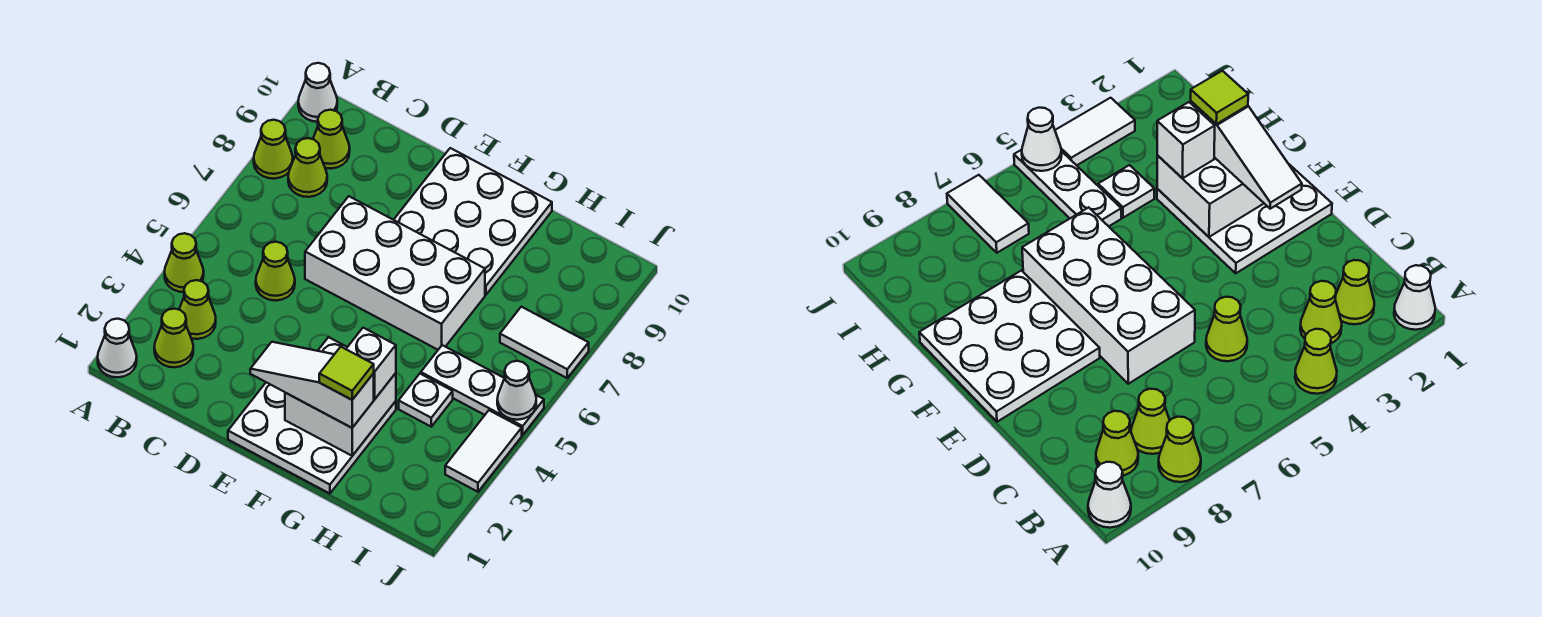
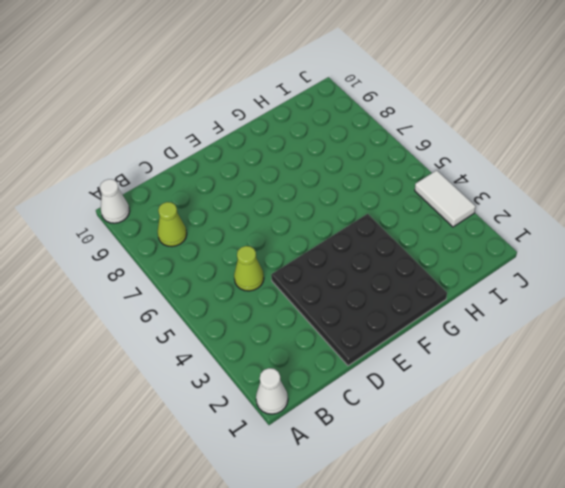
black 4x4 plate [271,214,447,366] -> white 3x3 plate [228,382,396,494]
none -> lime 1x1 cone [165,233,204,292]
none -> lime 1x1 cone [254,120,293,179]
none -> lime 1x1 cone [154,309,193,367]

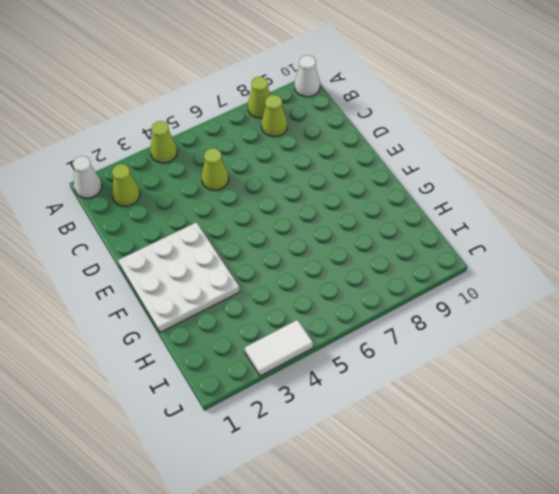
none -> lime 1x1 cone [179,280,216,339]
none -> lime 1x1 cone [313,110,350,169]
none -> white 2x4 brick [305,196,485,350]

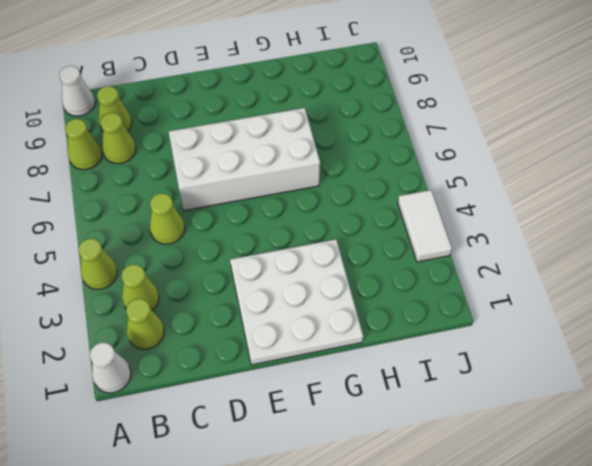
none -> white 3x3 plate [394,148,552,295]
none -> white 1x1 plate [399,374,453,427]
none -> white 1x3 plate [421,345,544,435]

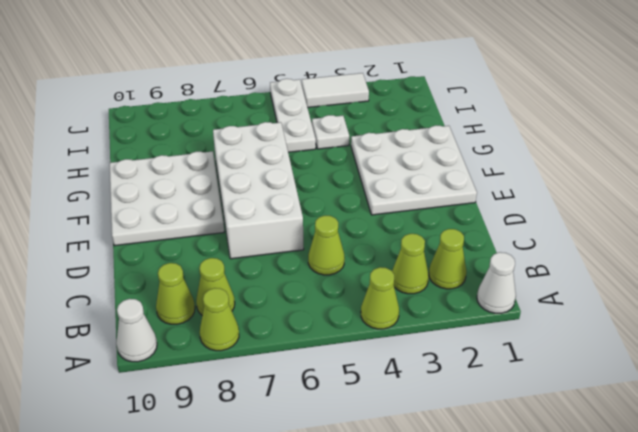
none -> white 1x2 tile [500,307,589,378]
none -> white 2x2 brick [285,337,396,456]
none -> white 1x1 cone [497,361,536,420]

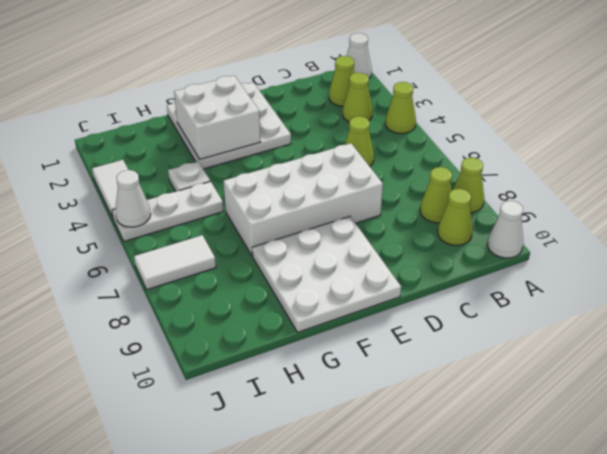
none -> white 1x3 slope [250,342,374,428]
none -> white 1x1 brick [346,328,396,399]
none -> lime 1x1 tile [319,347,374,400]

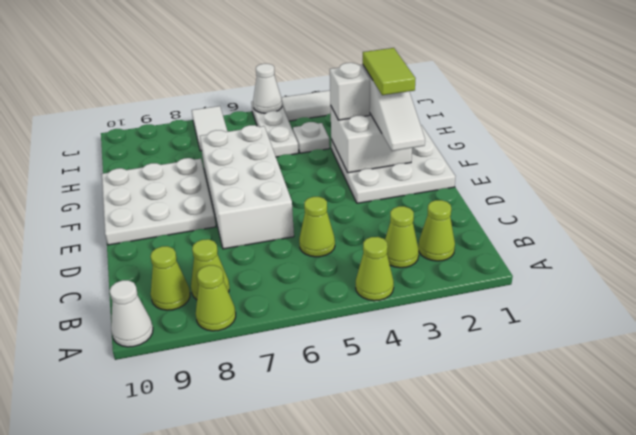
lime 1x2 tile [363,48,416,95] -> lime 1x1 tile [319,347,374,400]
none -> white 1x1 cone [98,319,137,377]

